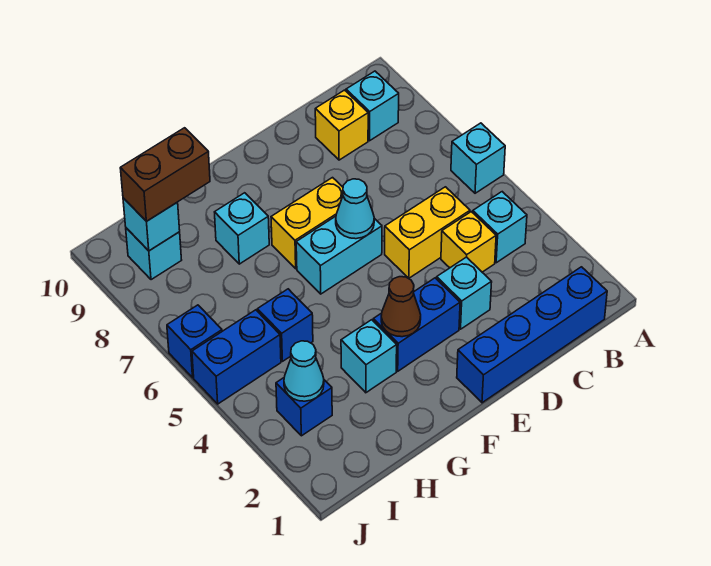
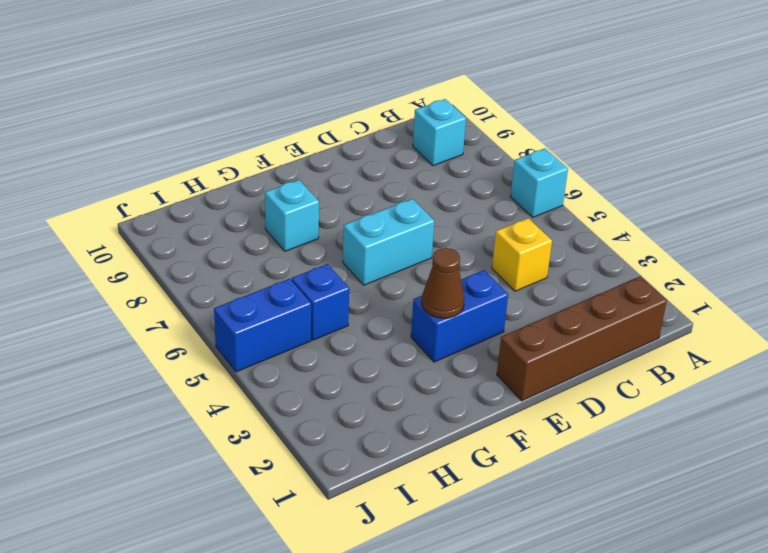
brown 1x4 brick [497,276,667,401] -> blue 1x4 brick [457,267,607,403]
none -> cyan 1x1 brick [473,192,527,263]
none -> yellow 1x2 brick [385,187,470,278]
none -> yellow 1x1 brick [315,90,368,160]

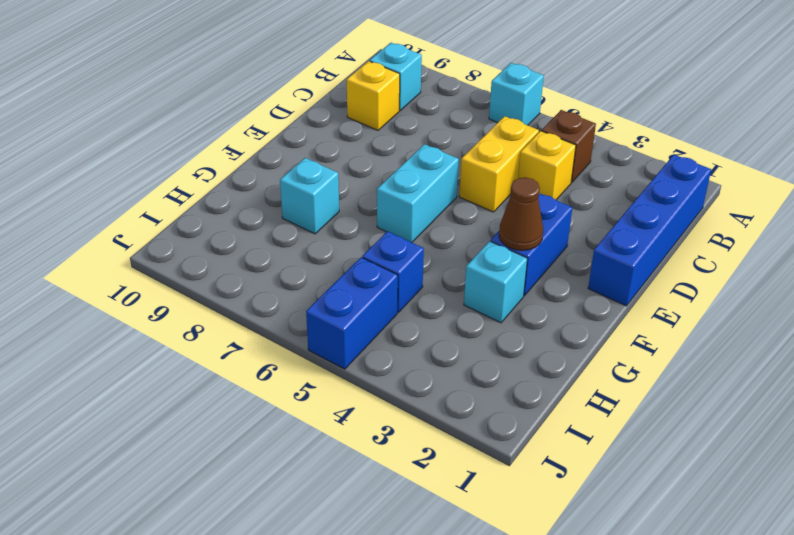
brown 1x1 brick [542,110,596,182] -> cyan 1x1 brick [473,192,527,263]
none -> cyan 1x1 brick [437,257,492,329]
none -> yellow 1x2 brick [271,178,343,269]
none -> blue 1x1 brick [276,378,332,436]

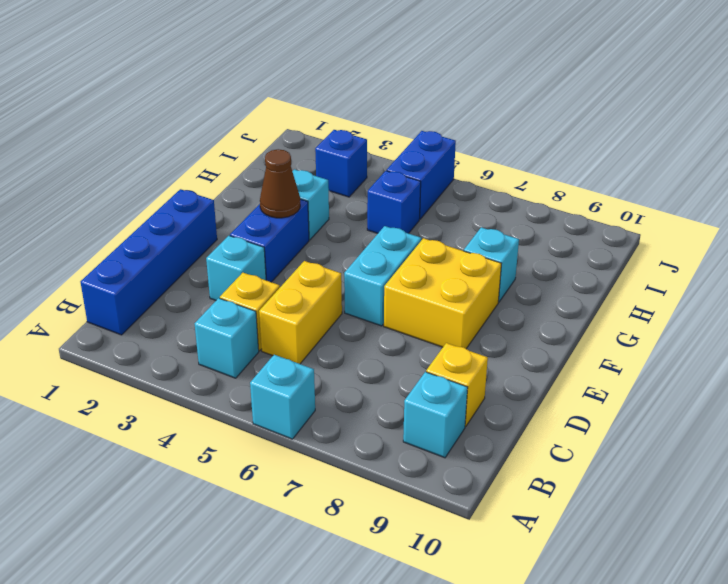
yellow 2x2 brick [384,238,501,349] -> yellow 1x2 brick [271,178,343,269]
none -> cyan 1x1 brick [126,228,181,280]
none -> blue 1x1 brick [167,305,222,378]
none -> cyan 1x1 cone [336,179,374,239]

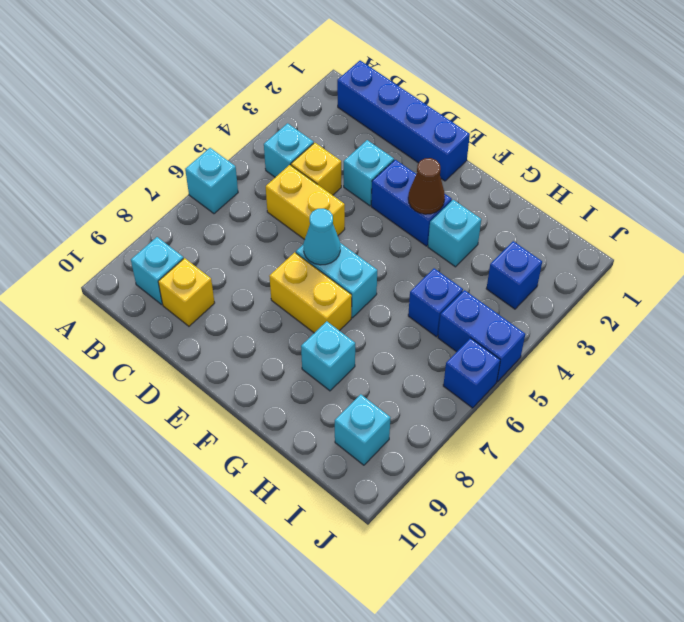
none -> cyan 1x1 cone [284,341,324,401]
none -> cyan 1x1 brick [123,198,180,251]
none -> brown 1x2 brick [120,128,210,221]

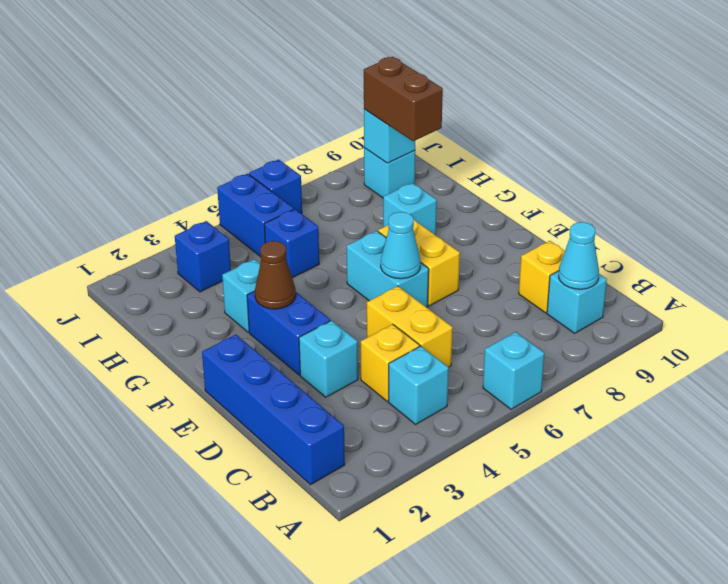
cyan 1x1 cone [559,222,599,289] -> cyan 1x1 cone moved to [284,341,324,401]

